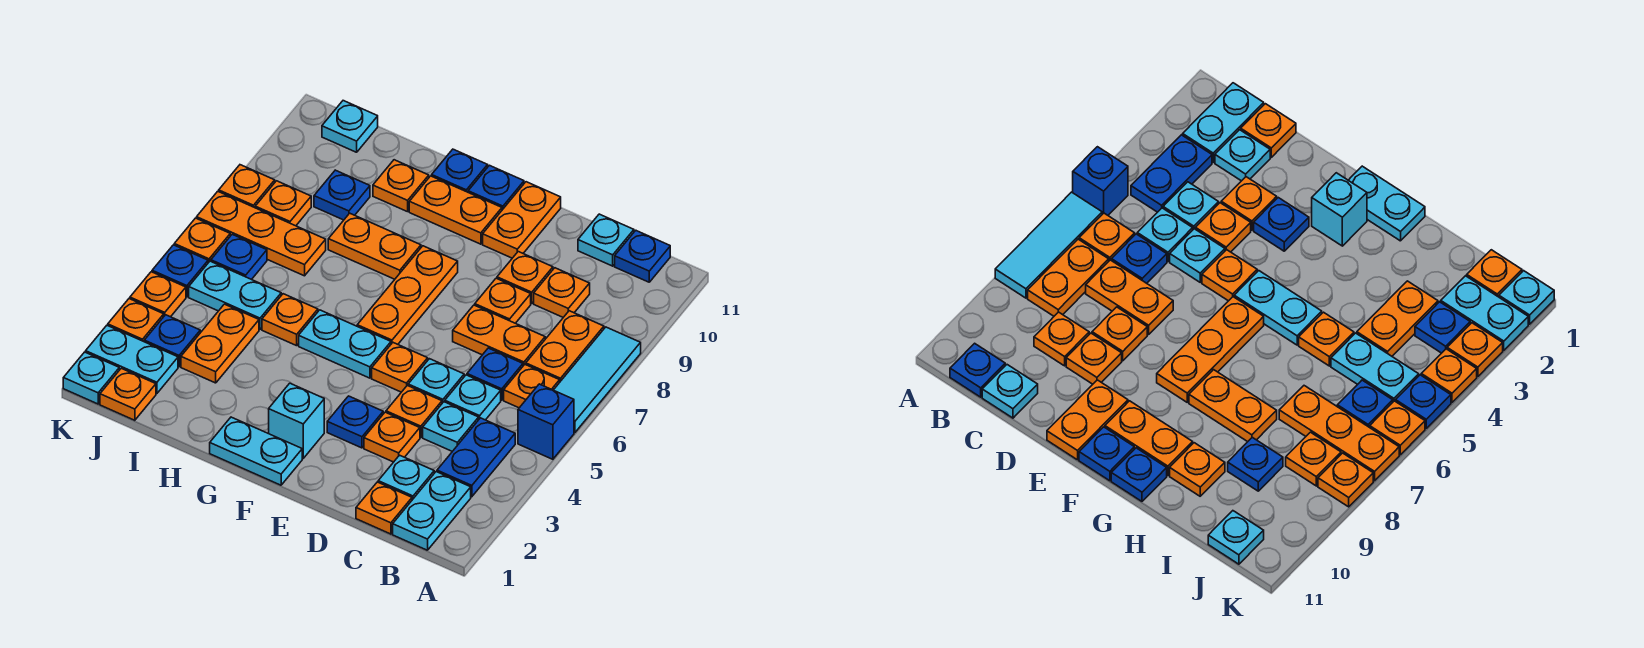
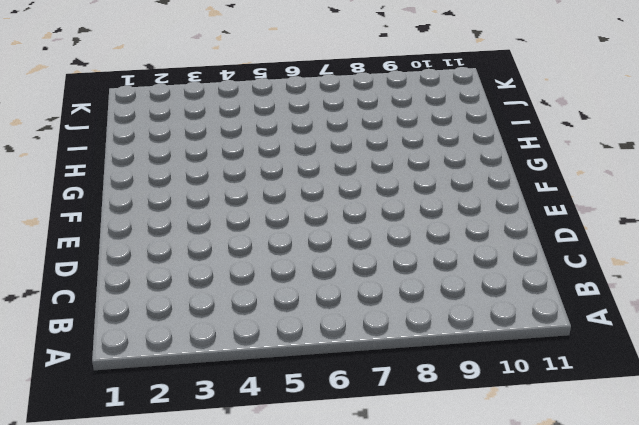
none -> blue 1x1 brick [518,384,574,459]
none -> cyan 1x3 tile [554,327,641,433]
none -> cyan 1x2 plate [393,472,471,550]
none -> blue 1x2 plate [437,418,515,497]

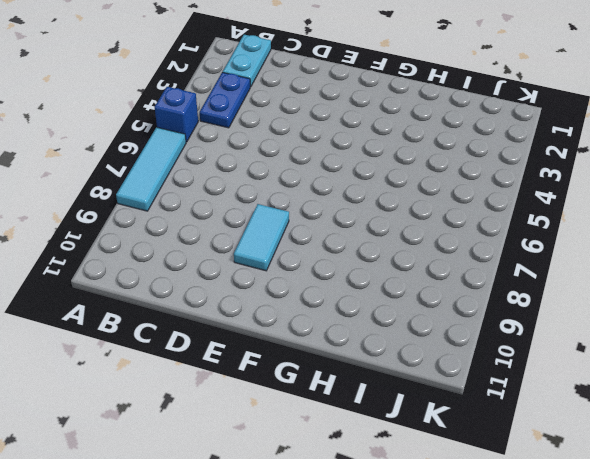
cyan 1x2 tile [234,204,289,271] -> none
none -> orange 1x1 plate [504,364,560,408]
none -> orange 1x2 plate [526,311,604,381]
none -> blue 1x1 plate [615,231,670,282]
none -> orange 1x1 plate [356,482,412,534]

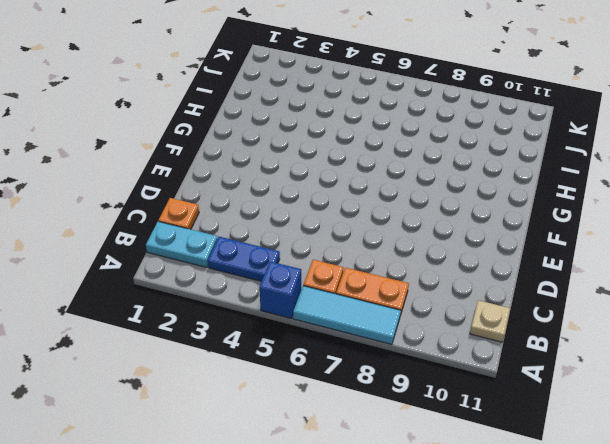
tan 1x1 plate [470,300,510,342] -> blue 1x1 plate [615,231,670,282]
none -> cyan 1x1 plate [378,455,434,500]
none -> cyan 1x1 plate [423,402,479,451]
none -> cyan 1x1 plate [445,375,501,420]
none -> blue 1x1 plate [467,348,523,400]

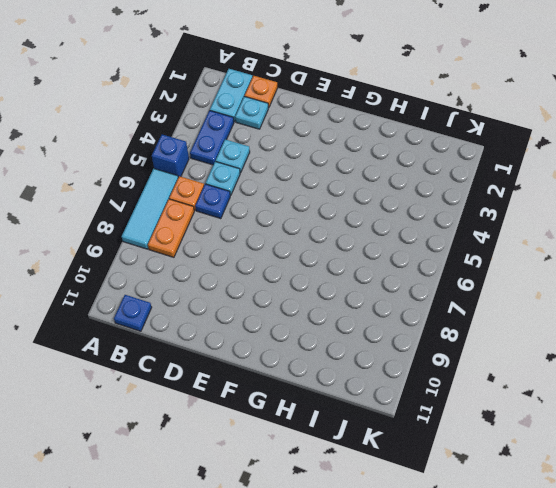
none -> orange 1x2 plate [453,305,545,366]
none -> orange 1x1 plate [534,268,590,317]
none -> cyan 1x1 plate [578,214,634,266]
none -> orange 1x1 plate [364,412,420,462]

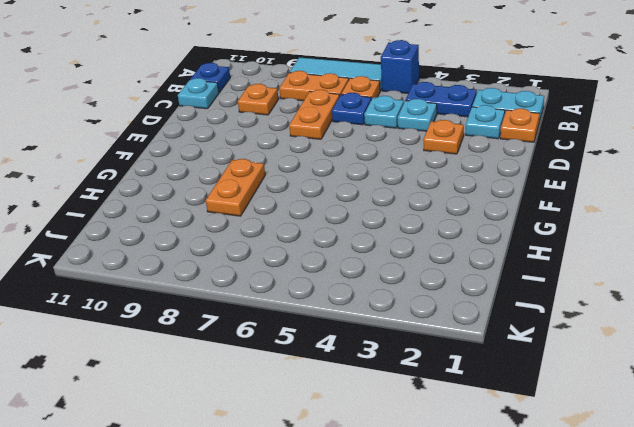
none -> orange 1x1 plate [386,385,442,437]
none -> cyan 1x1 plate [408,359,464,403]
none -> orange 1x1 plate [475,278,531,323]
none -> orange 1x1 plate [497,252,553,303]

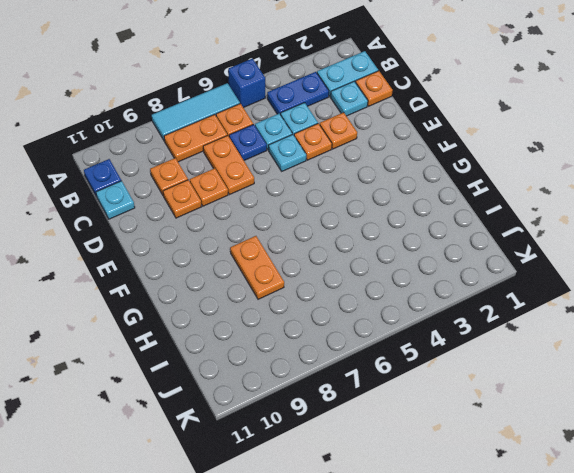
none -> blue 1x1 plate [327,396,383,448]
none -> orange 1x1 plate [372,343,428,392]
none -> orange 1x2 plate [483,182,561,258]
none -> cyan 1x2 plate [210,417,302,485]

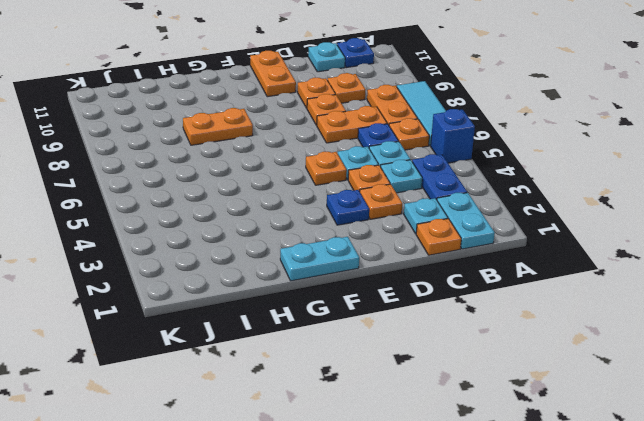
none -> cyan 1x1 brick [269,383,324,458]
none -> cyan 1x2 plate [299,310,391,378]
none -> orange 1x3 plate [357,246,458,344]
none -> orange 1x2 plate [409,176,502,244]

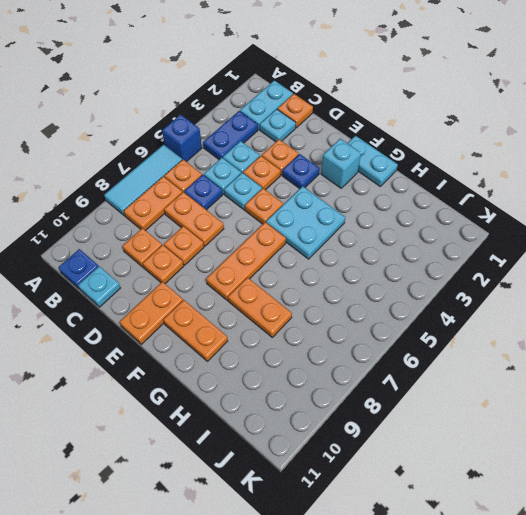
cyan 2x2 plate [266,186,345,259] -> cyan 1x2 plate [299,310,391,378]
none -> blue 1x1 plate [468,165,524,210]
none -> blue 1x1 plate [432,149,488,192]
none -> orange 1x1 plate [262,294,318,346]
none -> orange 1x1 plate [373,160,429,212]

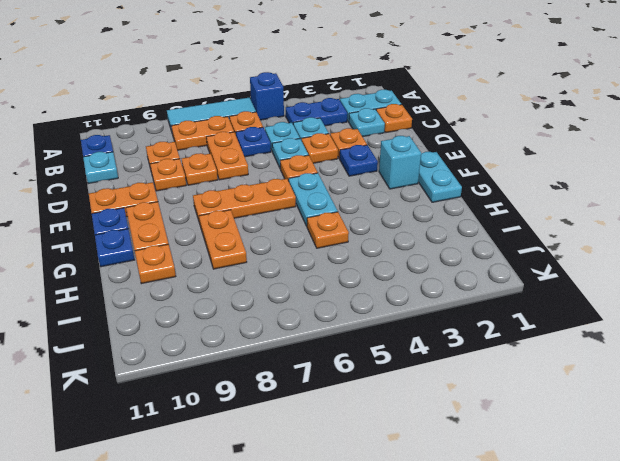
none -> orange 1x2 plate [181,304,259,383]
none -> cyan 1x2 plate [189,261,281,329]
none -> orange 1x3 plate [197,191,326,276]
none -> blue 1x1 plate [314,170,370,220]

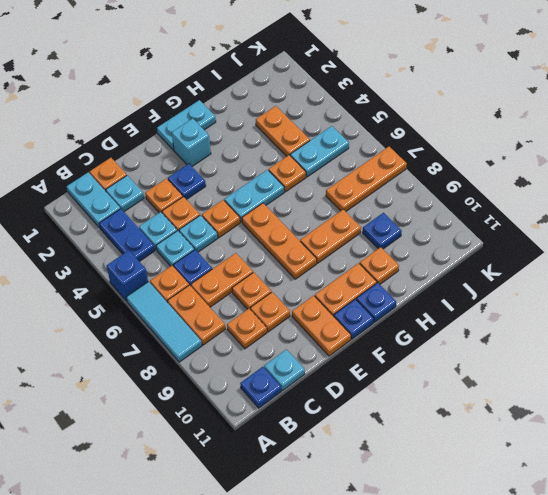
none -> orange 1x1 plate [100,368,156,420]
none -> cyan 1x2 plate [86,325,178,393]
none -> blue 1x1 plate [144,315,200,367]
none -> blue 1x1 plate [211,234,267,280]

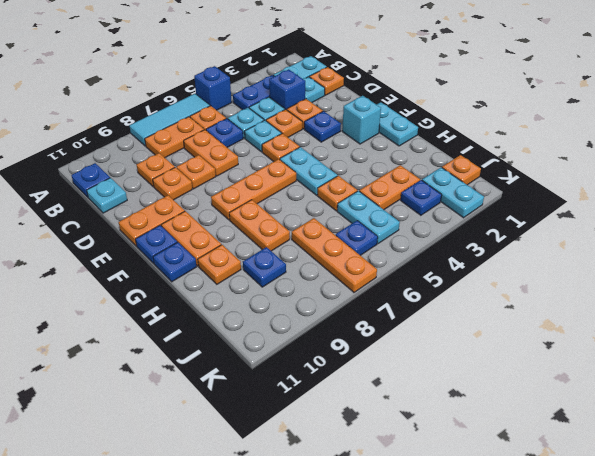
blue 1x1 brick [269,70,305,110] -> none
none -> orange 1x1 plate [255,181,311,226]
none -> cyan 1x1 plate [322,101,378,152]
none -> cyan 1x1 plate [63,352,119,404]
none -> orange 1x1 plate [108,299,164,342]

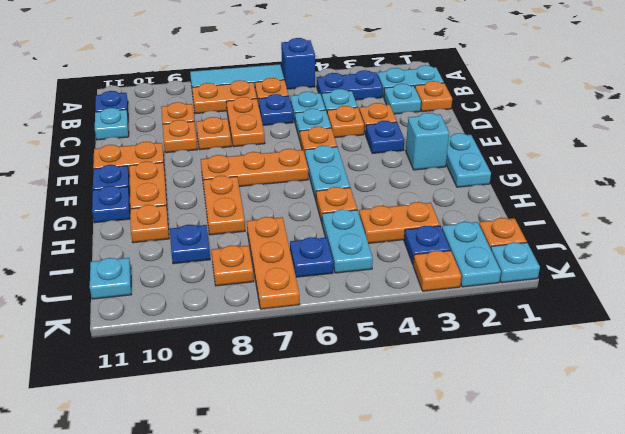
none -> orange 1x1 plate [130,272,186,317]
none -> blue 1x1 plate [152,245,208,297]
none -> orange 1x1 plate [174,218,230,263]
none -> orange 1x1 plate [219,165,275,208]

